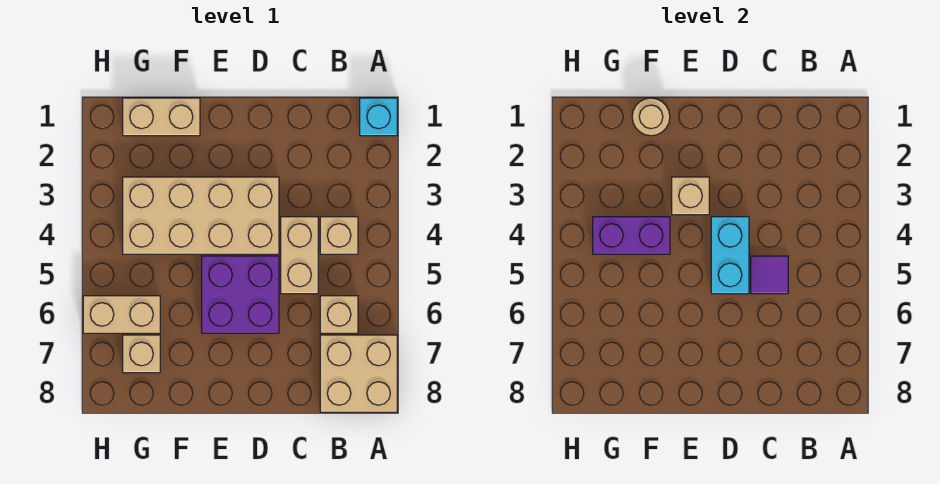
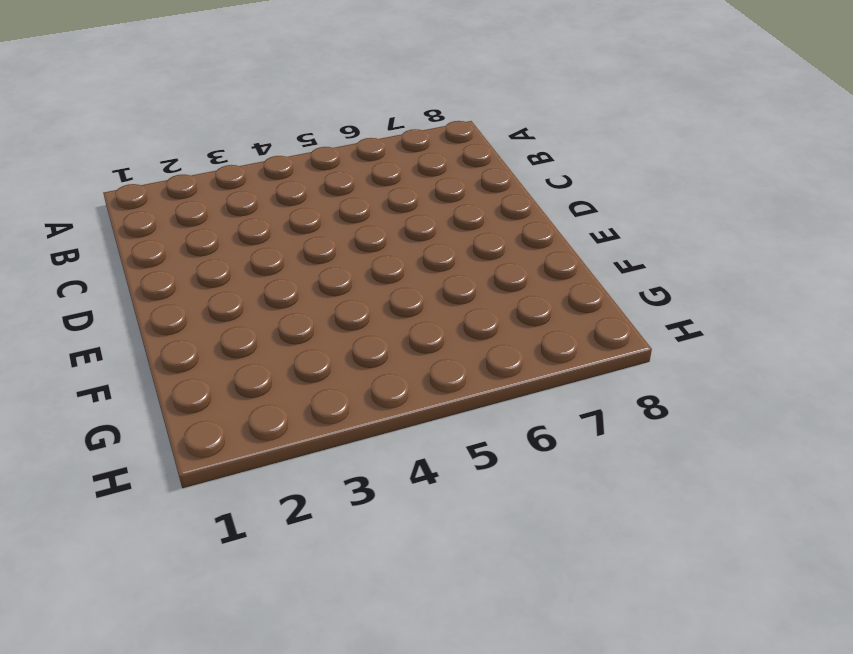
none -> cyan 1x1 brick [360,98,397,136]
none -> tan 2x2 brick [320,335,397,412]
none -> tan 1x1 brick [320,217,358,254]

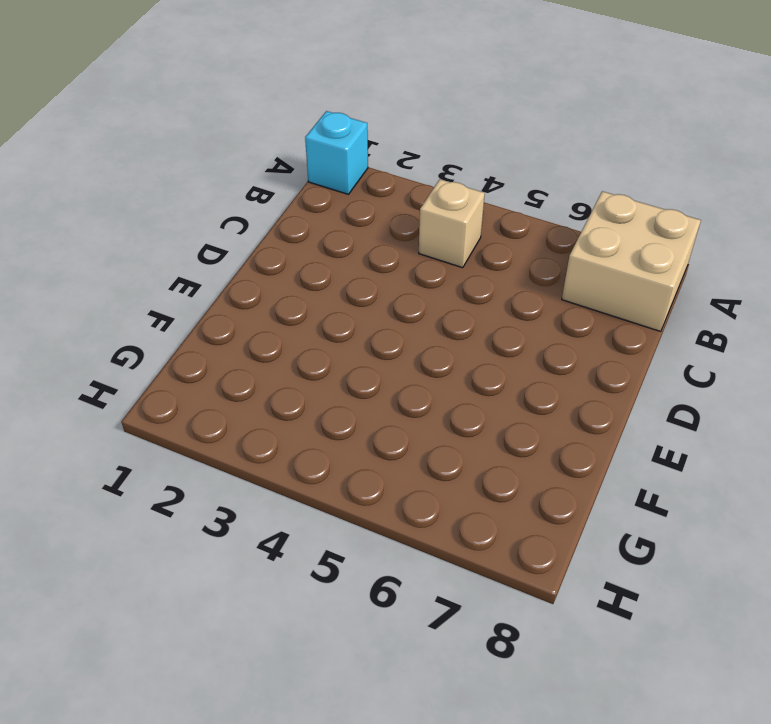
none -> tan 1x1 brick [320,296,358,333]
none -> tan 1x2 brick [281,217,318,294]
none -> tan 2x4 brick [123,177,279,254]

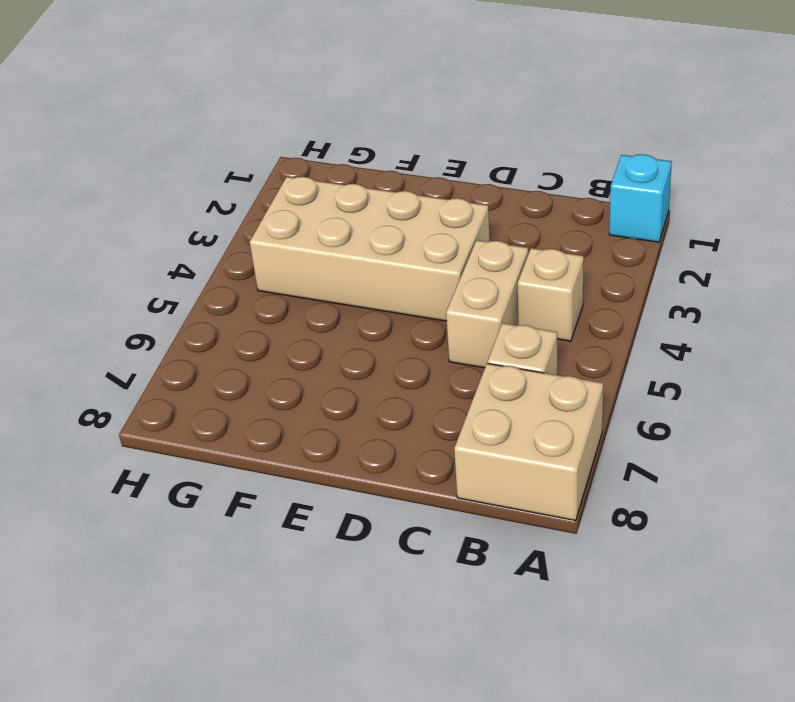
none -> purple 2x2 brick [202,256,279,333]
none -> tan 1x2 brick [123,98,200,136]
none -> tan 1x2 brick [83,296,160,333]

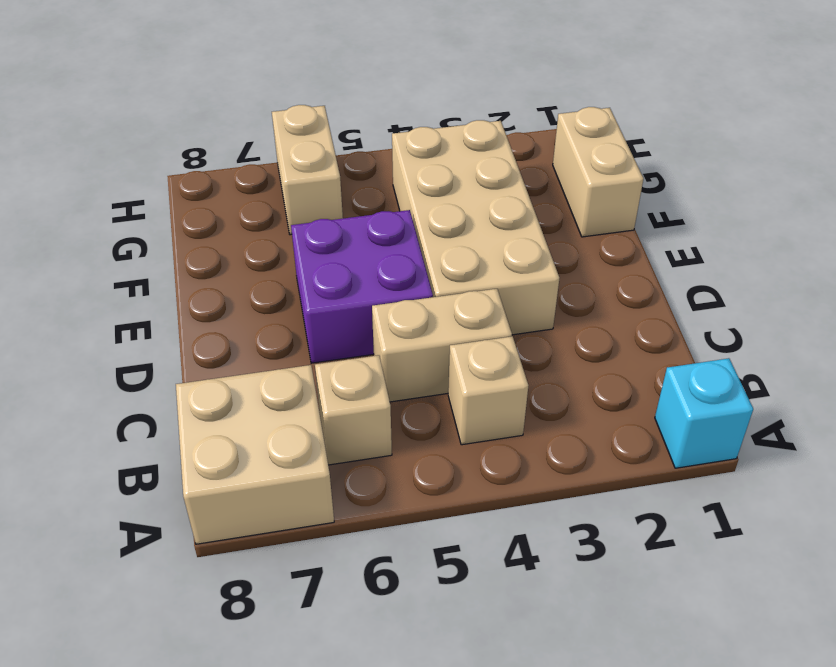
none -> tan 1x1 brick [123,335,160,373]
none -> purple 1x1 tile [751,256,788,294]
none -> cyan 1x2 brick [711,217,749,294]

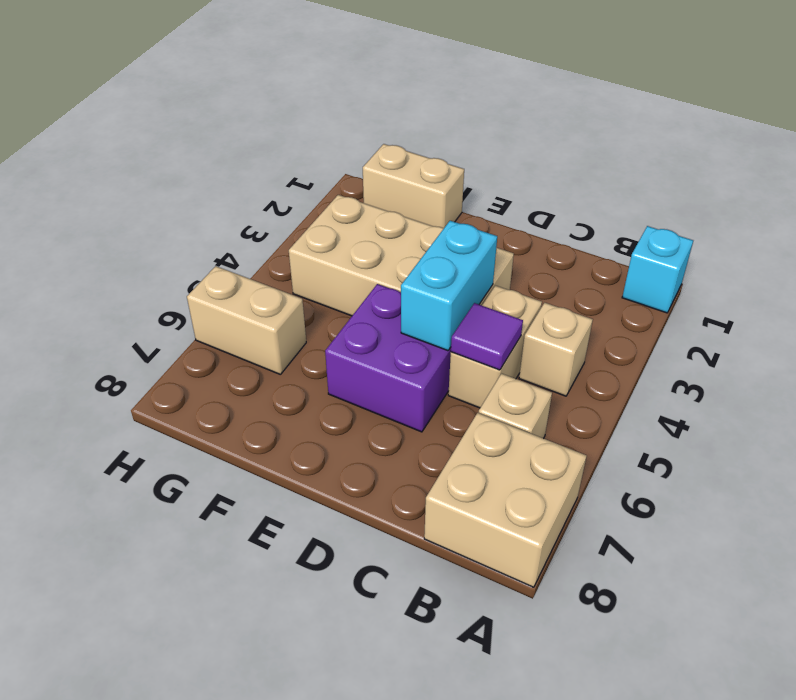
none -> tan 1x1 brick [123,335,160,373]
none -> tan 1x1 brick [672,177,709,215]
none -> tan 1x1 round brick [632,98,670,136]

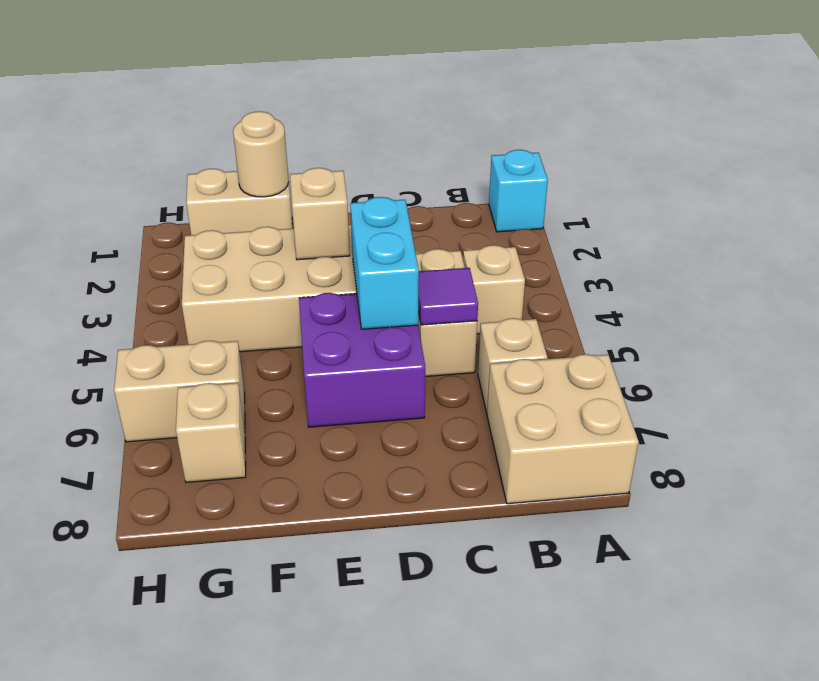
none -> purple 1x2 brick [593,217,670,254]

